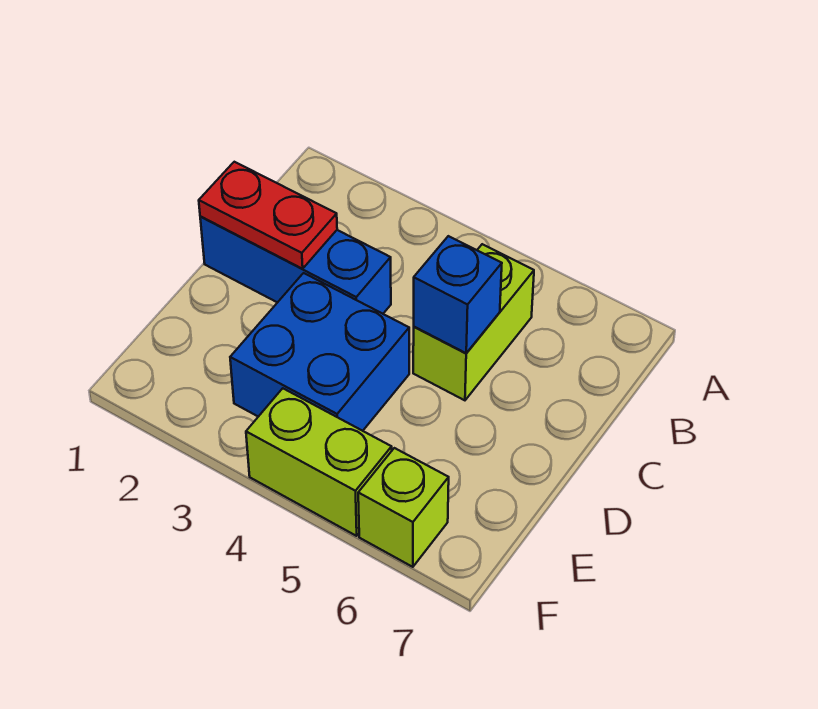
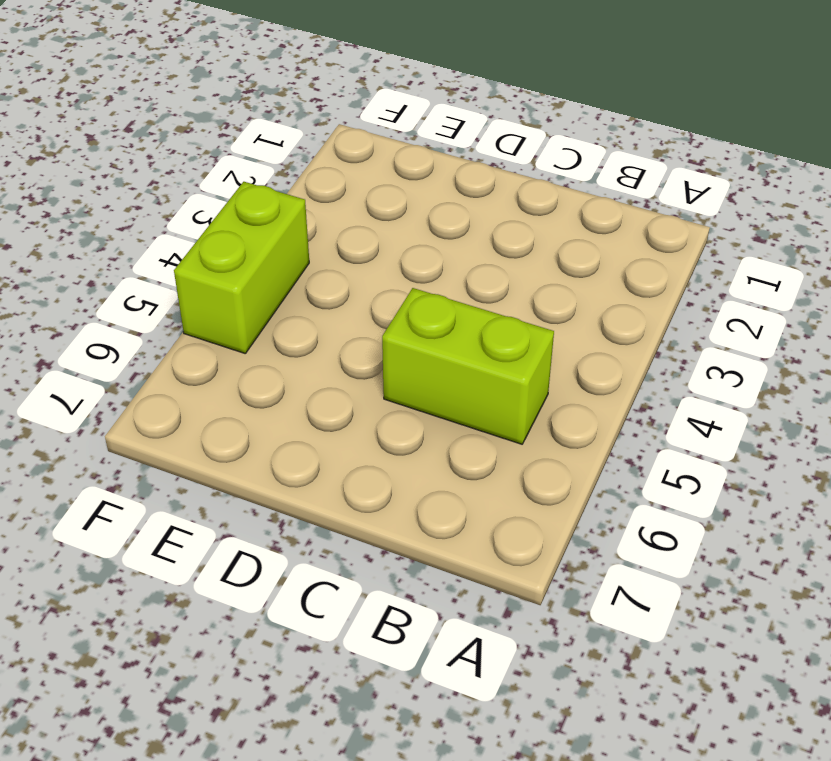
none -> blue 1x3 brick [200,216,391,314]
none -> blue 2x2 brick [230,273,409,431]

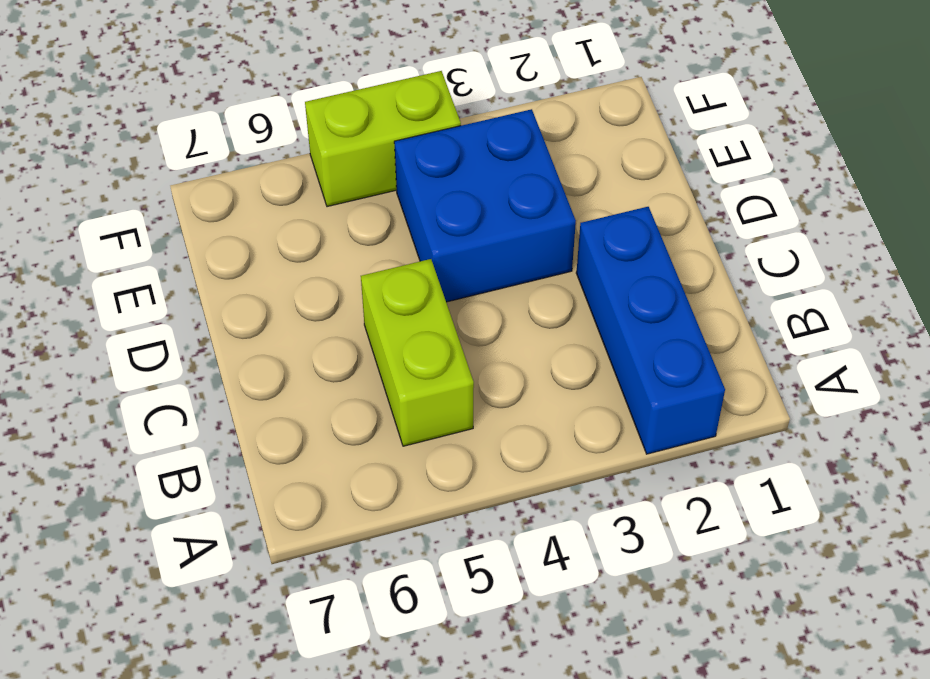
blue 1x3 brick [576,207,725,454] -> blue 1x3 brick turned to [200,216,391,314]
none -> lime 1x1 brick [358,448,449,567]
none -> red 1x2 plate [199,162,337,269]

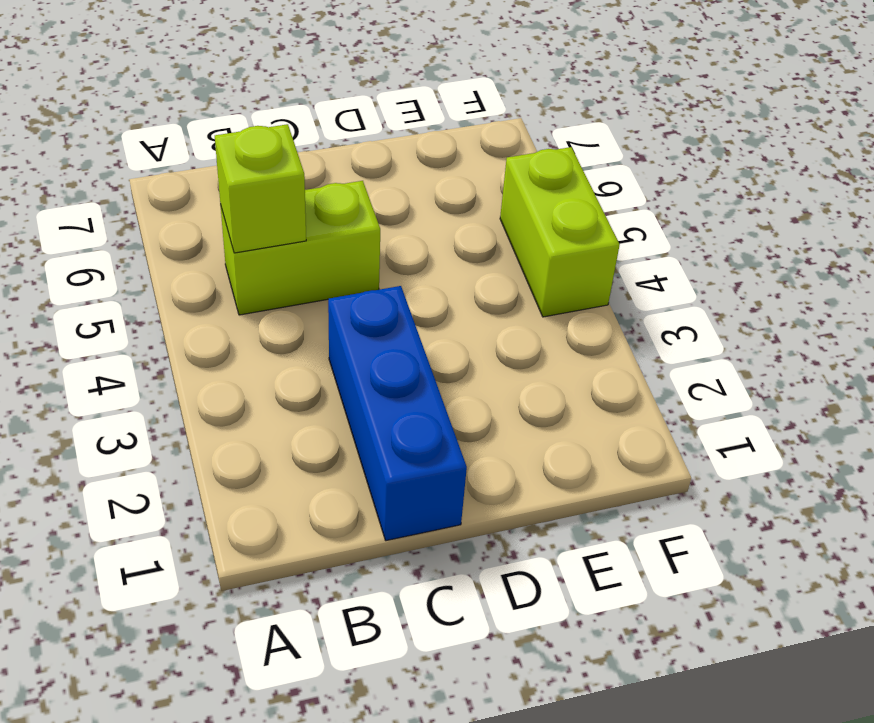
lime 1x1 brick [215,124,306,253] -> lime 1x1 brick moved to [358,448,449,567]
none -> blue 2x2 brick [230,273,409,431]
none -> red 1x2 plate [199,162,337,269]

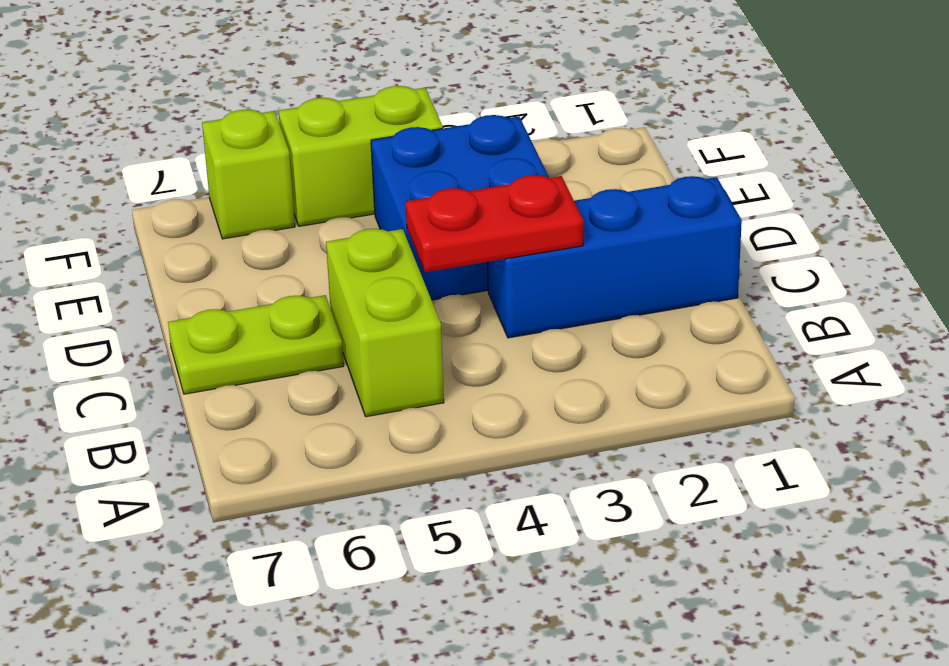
red 1x2 plate [406,175,583,272] -> red 1x2 plate moved to [199,162,337,269]
lime 1x2 plate [168,295,344,394] -> none
none -> blue 1x1 brick [414,236,502,353]

